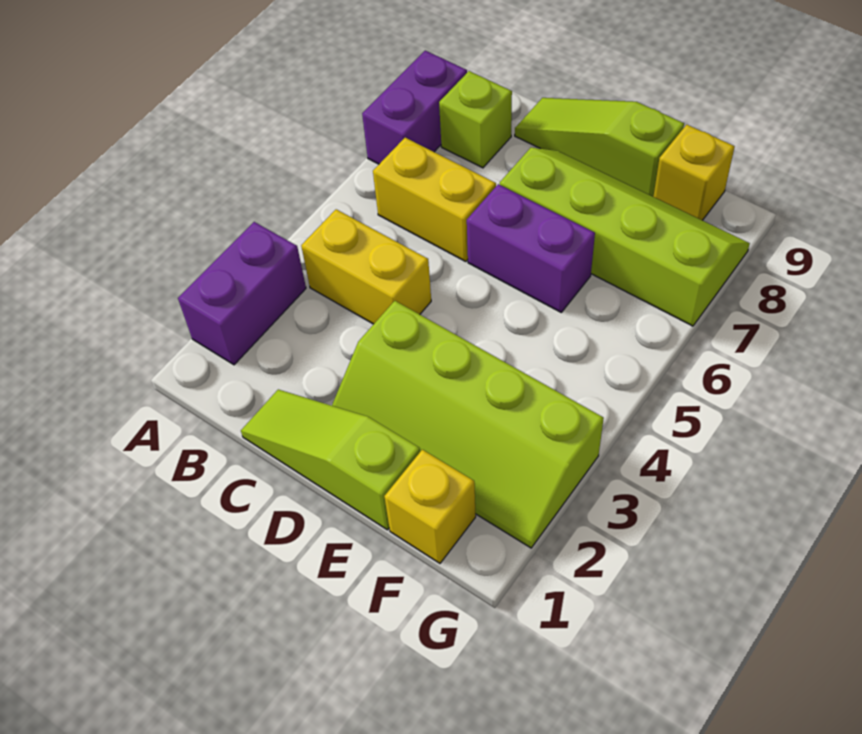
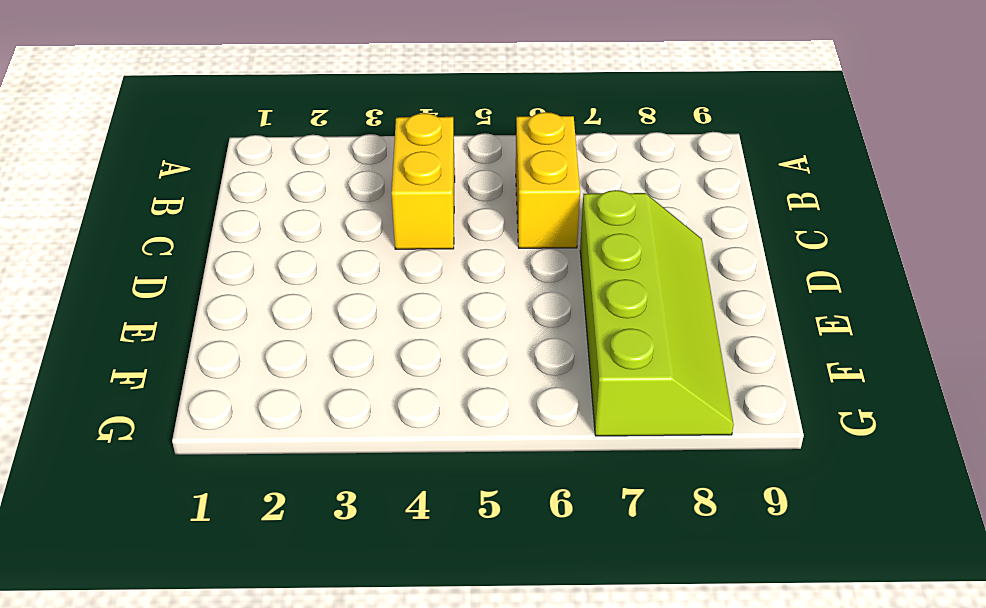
none -> purple 1x2 brick [178,222,306,365]
none -> purple 1x2 brick [362,51,467,164]
none -> lime 1x1 brick [439,71,512,168]

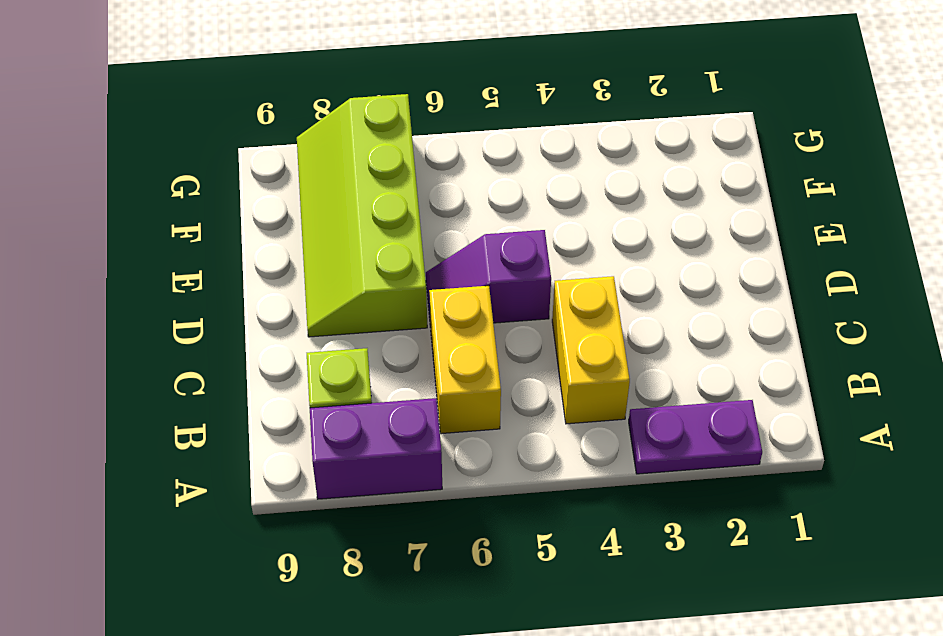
purple 1x2 plate [629,400,762,474] -> purple 1x2 brick [178,222,306,365]
purple 1x2 slope [426,230,551,327] -> purple 1x2 brick [467,184,595,312]
none -> lime 1x3 slope [241,389,420,530]
none -> lime 1x3 slope [515,98,684,196]
none -> lime 2x4 slope [332,301,604,548]

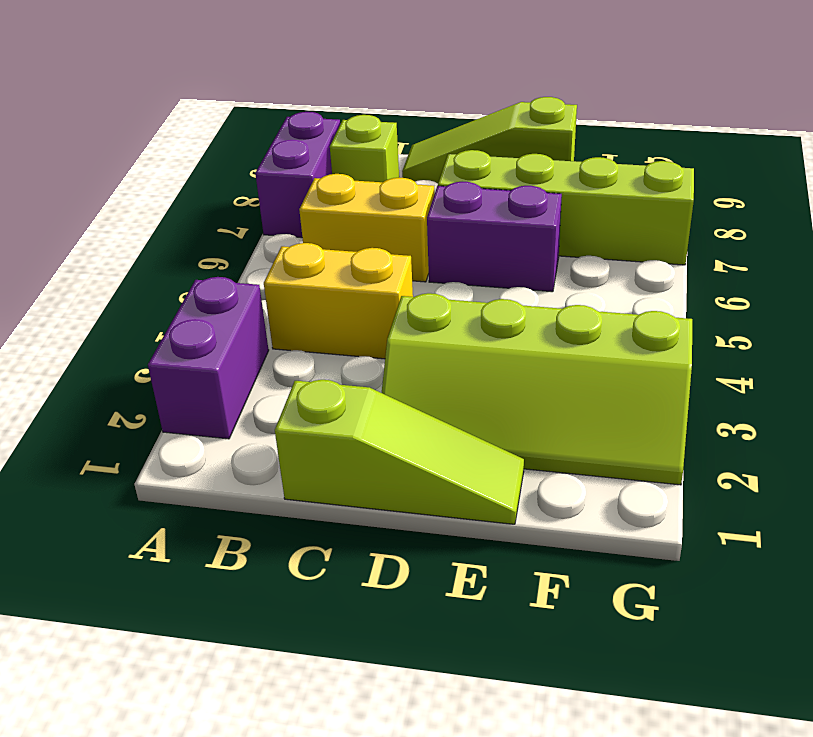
lime 1x3 slope [275,380,524,524] -> lime 1x3 slope turned to [241,389,420,530]
none -> yellow 1x1 brick [384,450,476,563]
none -> yellow 1x1 brick [653,125,735,220]

